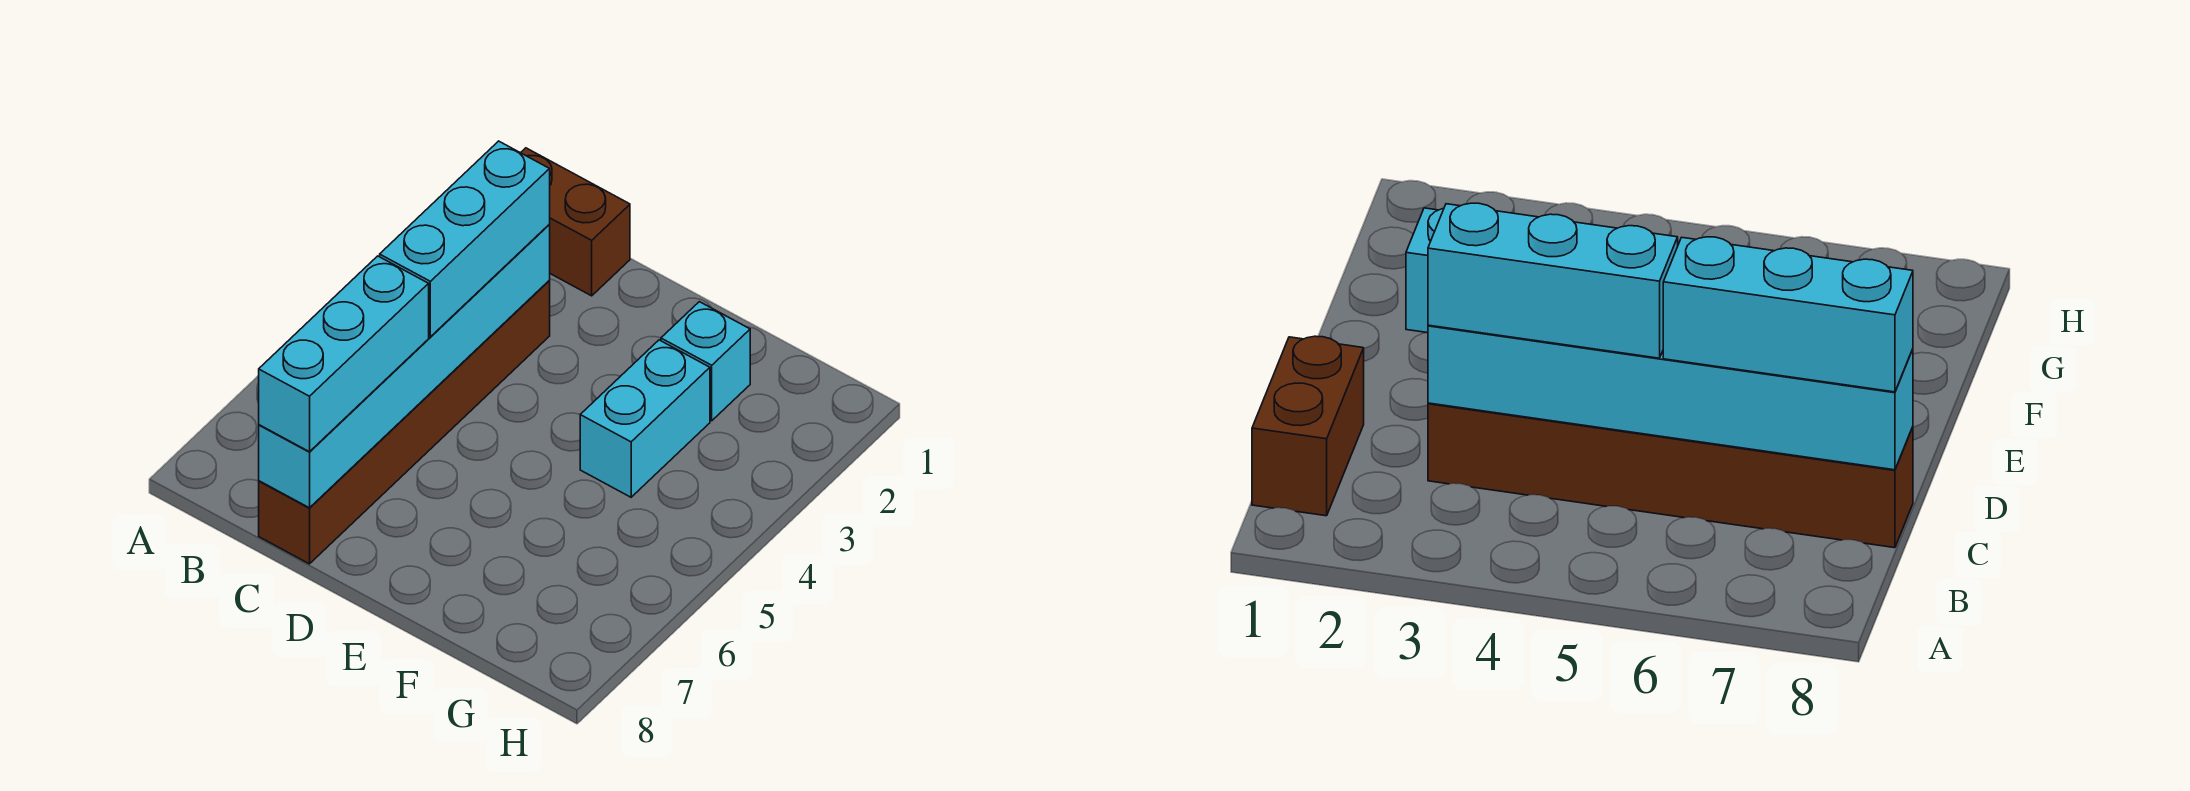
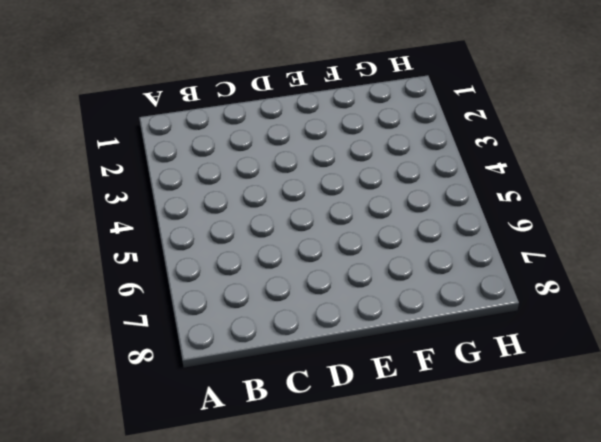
none -> brown 1x2 brick [521,148,630,296]
none -> brown 1x6 brick [259,281,550,564]

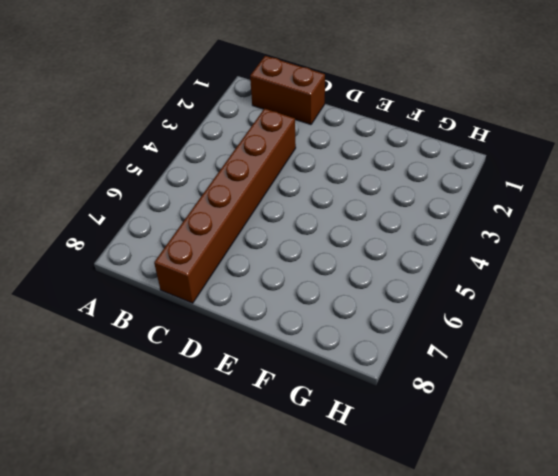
none -> cyan 1x1 brick [661,302,750,421]
none -> cyan 1x2 brick [580,340,710,497]

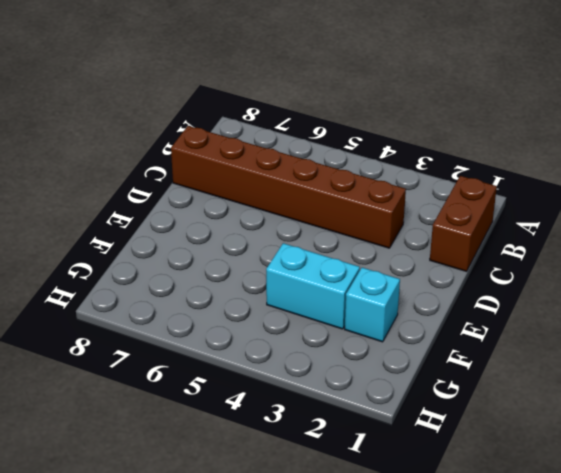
none -> cyan 1x6 brick [259,225,550,508]
none -> cyan 1x3 brick [380,141,550,337]

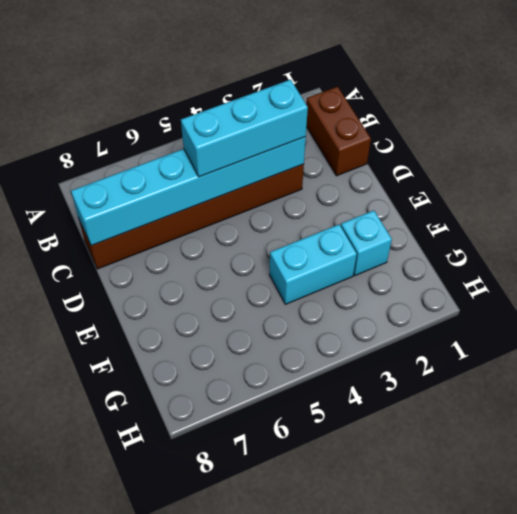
none -> cyan 1x3 brick [259,256,429,452]

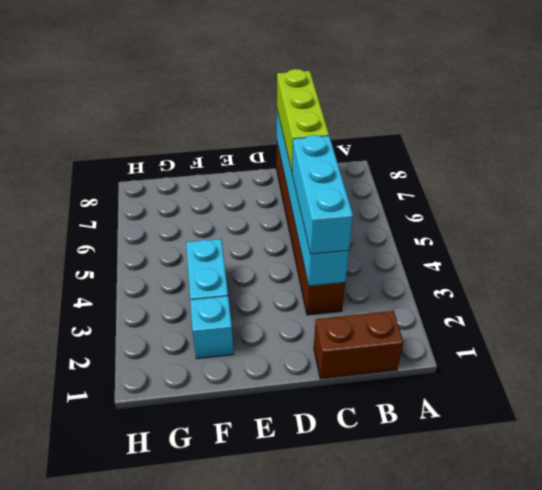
lime 1x3 brick [277,69,329,171] -> cyan 1x3 brick [259,256,429,452]

